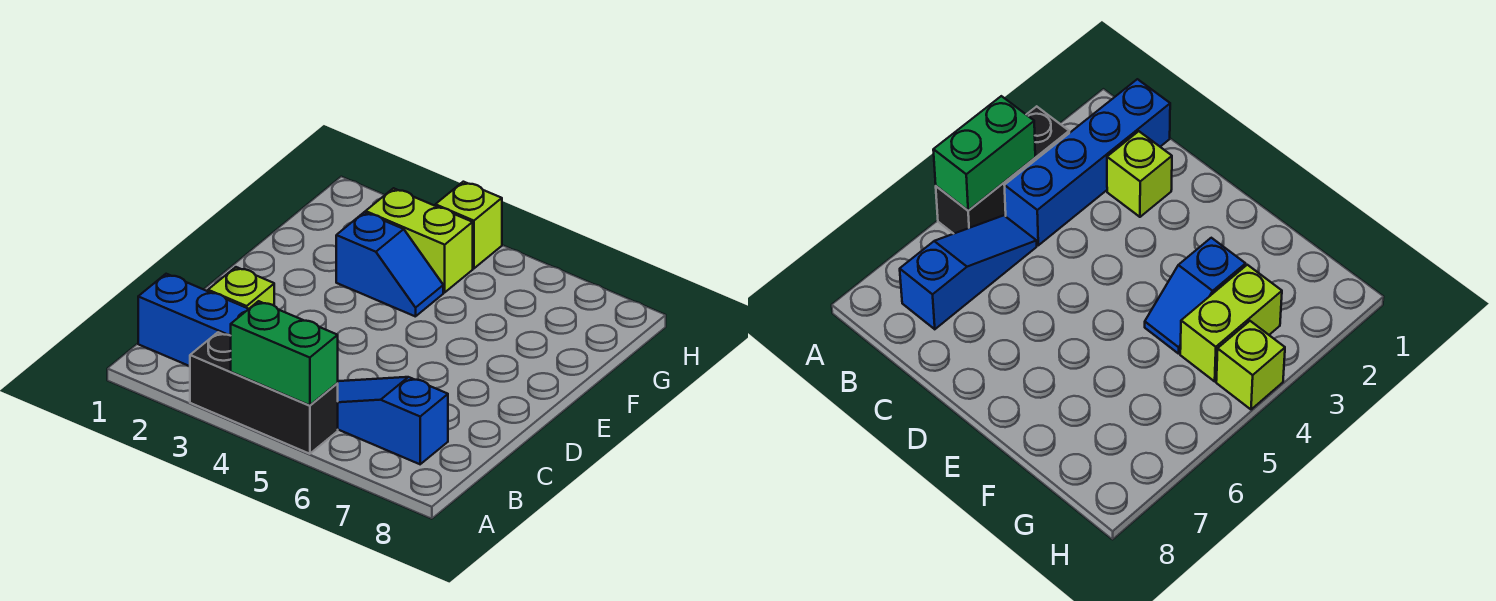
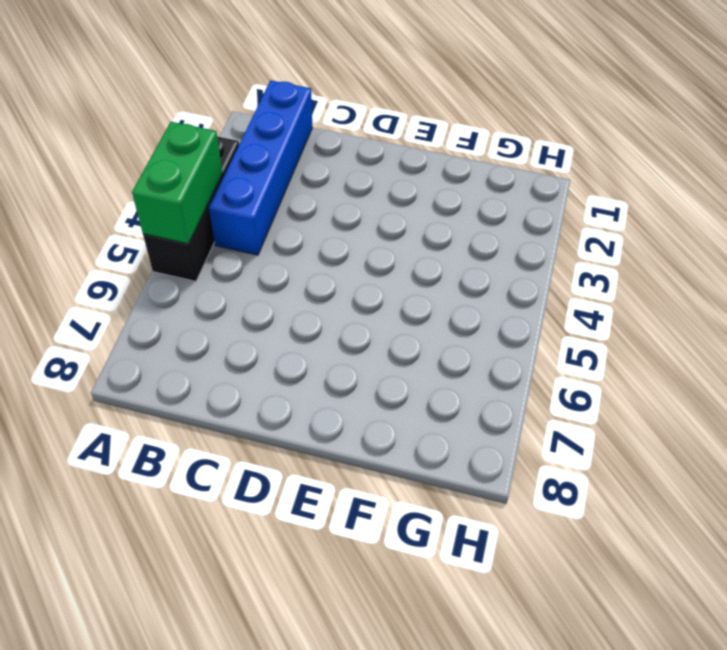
none -> blue 1x3 slope [338,377,448,464]
none -> lime 1x1 brick [208,267,274,309]

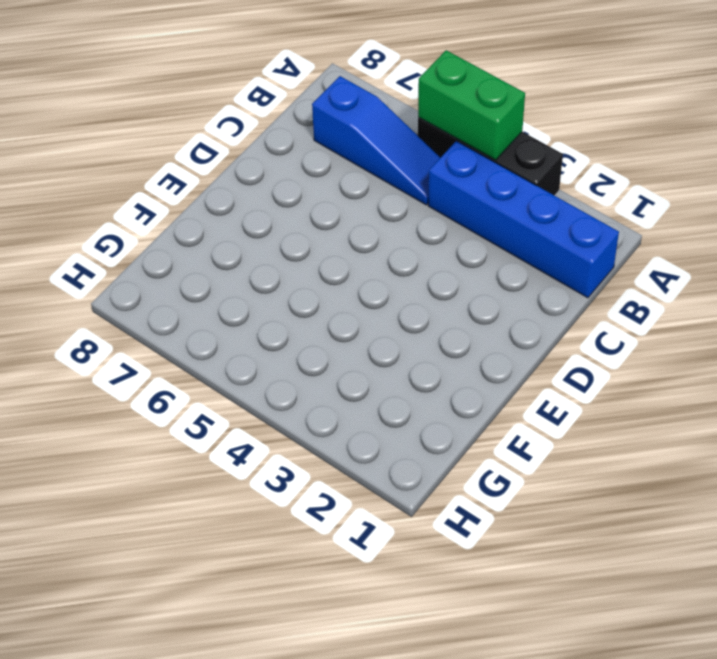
none -> lime 1x1 brick [208,267,274,309]
none -> blue 1x2 slope [336,212,443,317]

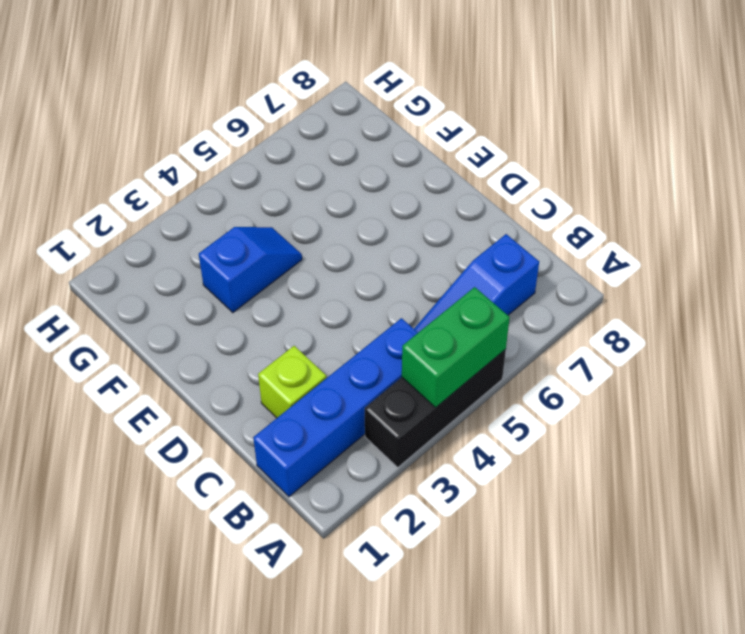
none -> lime 1x2 brick [366,188,473,292]
none -> lime 1x1 brick [435,182,502,268]

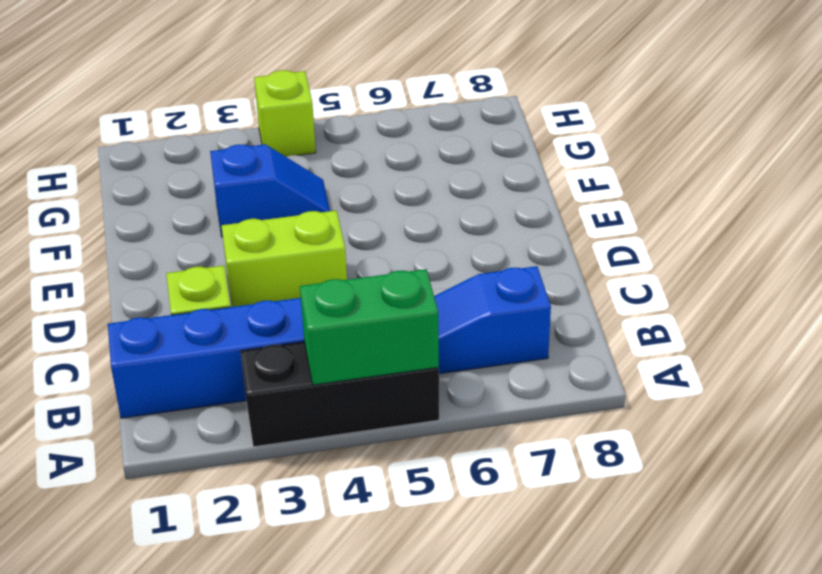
lime 1x2 brick [221,210,347,307] -> lime 1x2 brick moved to [366,188,473,292]

